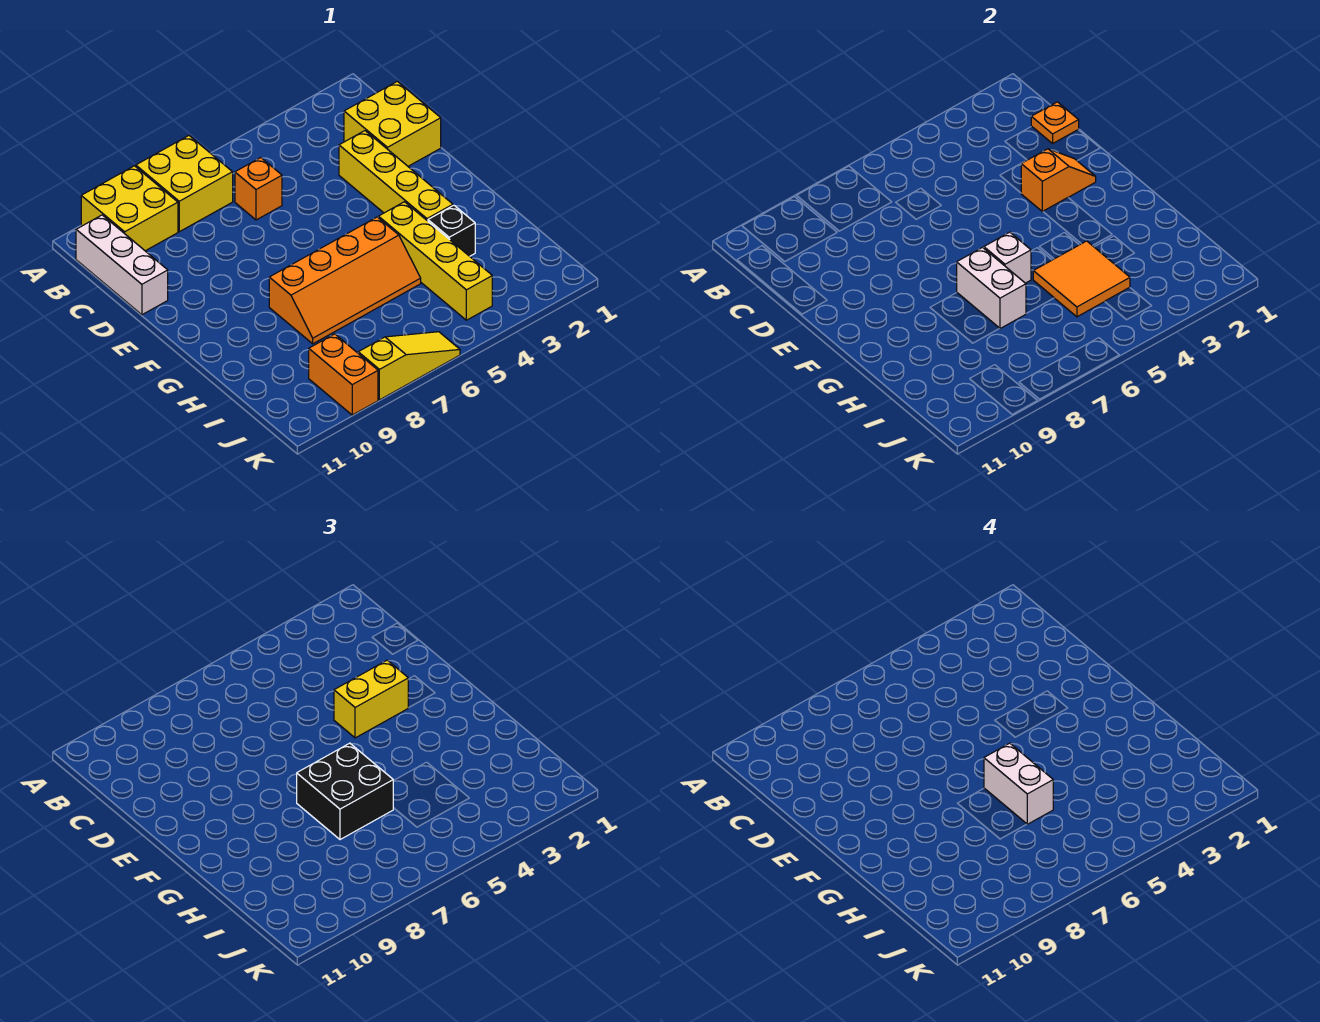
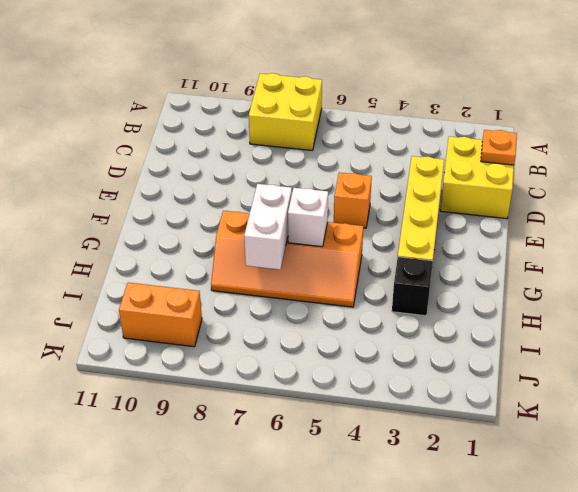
orange 1x1 brick [334,173,372,228] -> orange 1x1 brick moved to [235,158,282,220]
orange 1x2 brick [119,282,202,347] -> orange 1x2 brick turned to [309,334,378,415]
none -> yellow 2x2 brick [81,166,178,251]
none -> white 1x3 brick [76,215,168,315]
none -> yellow 1x4 brick [378,202,492,320]

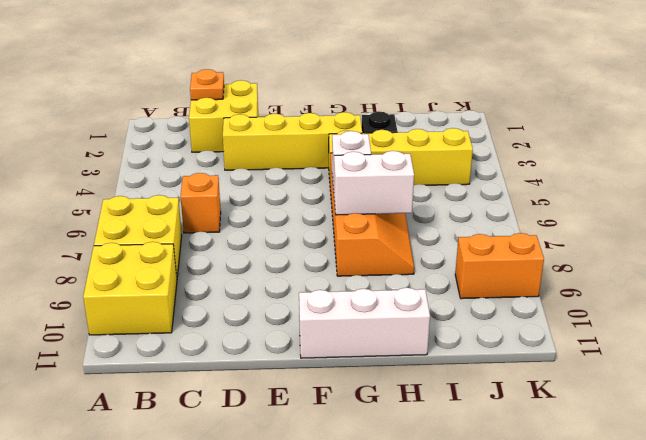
white 1x3 brick [299,288,430,358] -> white 1x3 brick moved to [76,215,168,315]
none -> yellow 1x3 slope [358,332,460,400]
none -> orange 1x2 slope [1021,149,1096,212]
none -> orange 2x2 tile [1033,241,1130,317]

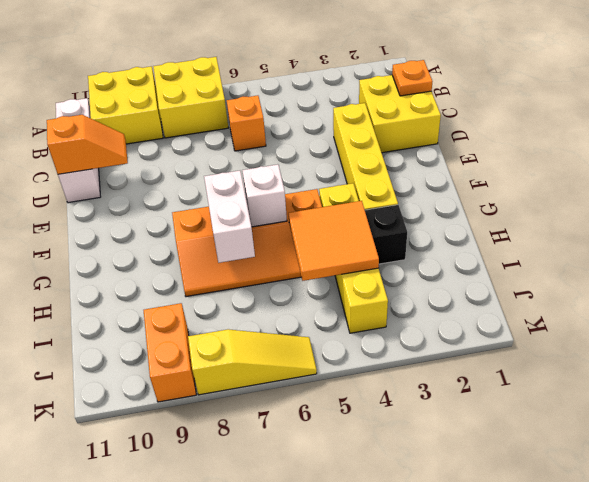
orange 1x2 slope [47,115,128,174] -> orange 1x2 slope moved to [1021,149,1096,212]
none -> yellow 1x2 brick [334,660,408,738]
none -> black 2x2 brick [297,743,393,840]
none -> white 1x2 brick [984,743,1053,824]

